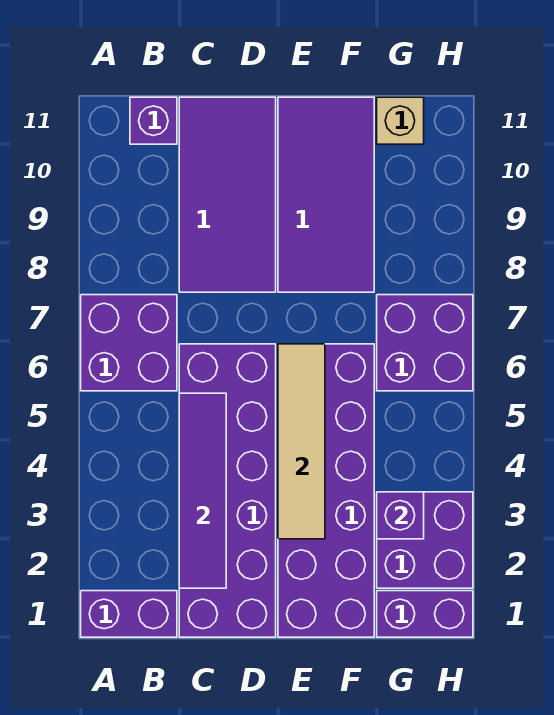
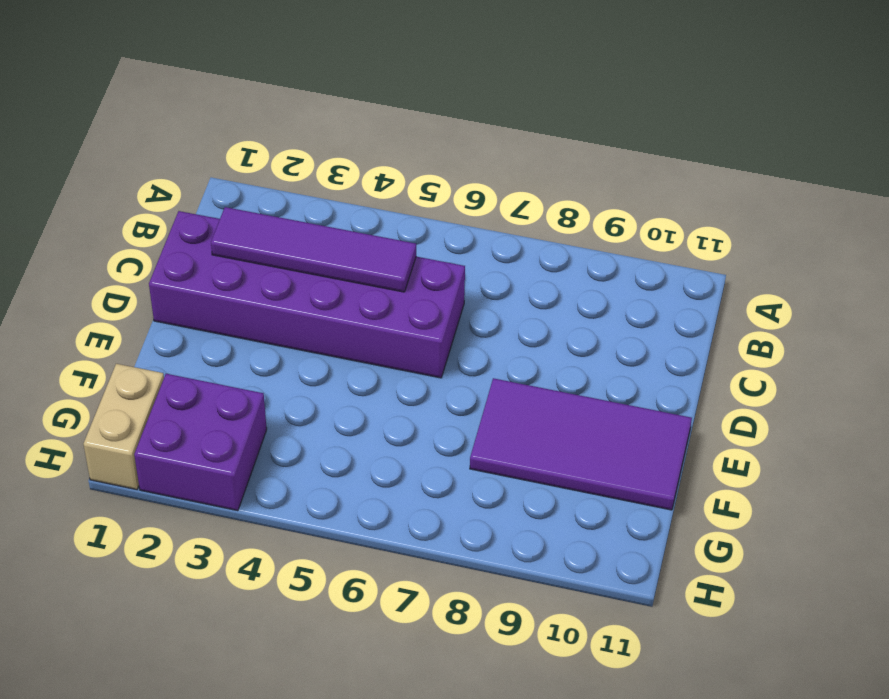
tan 1x2 brick [83,364,164,490] -> purple 1x2 brick [377,591,473,637]
none -> purple 1x2 brick [81,591,177,637]
none -> purple 2x2 brick [81,295,177,391]
none -> purple 1x1 brick [130,97,177,144]

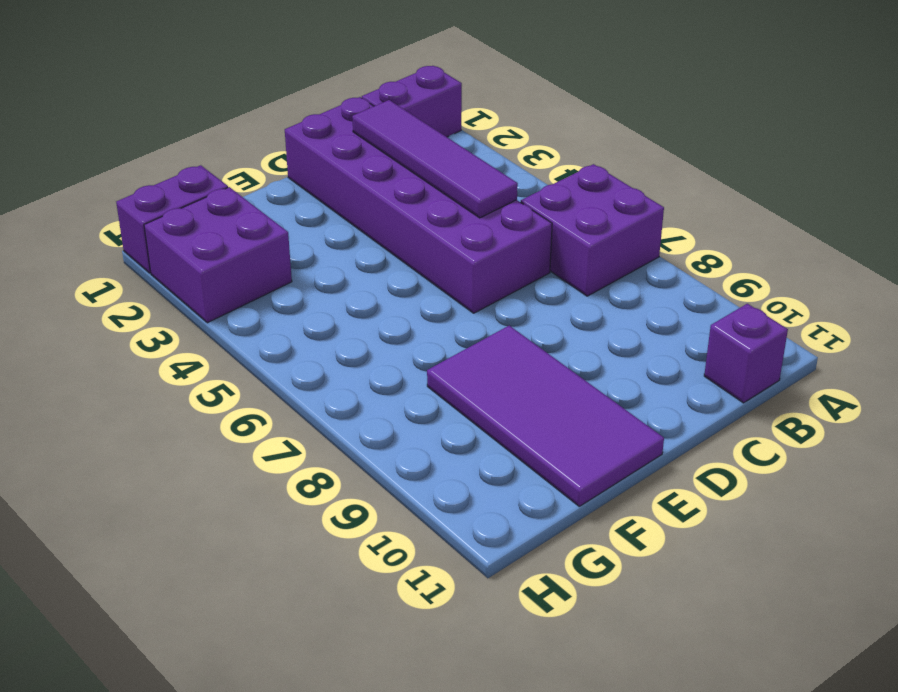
none -> purple 2x4 tile [179,97,276,292]
none -> purple 2x6 brick [278,344,374,637]
none -> purple 2x2 brick [377,295,473,391]

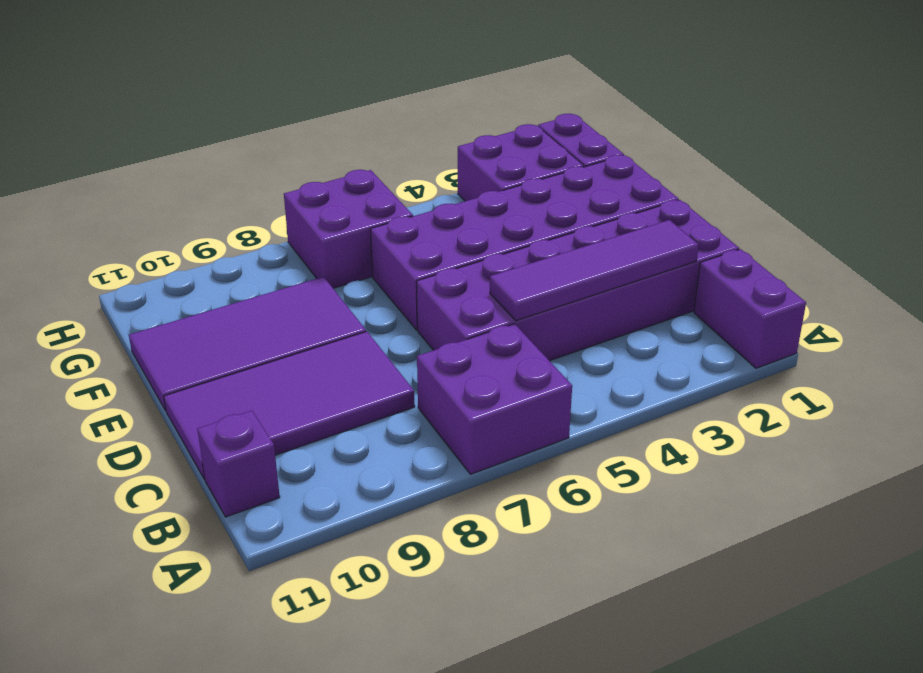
none -> tan 1x1 brick [377,97,424,144]
none -> tan 1x4 tile [278,344,325,539]
none -> purple 1x1 brick [377,492,424,539]

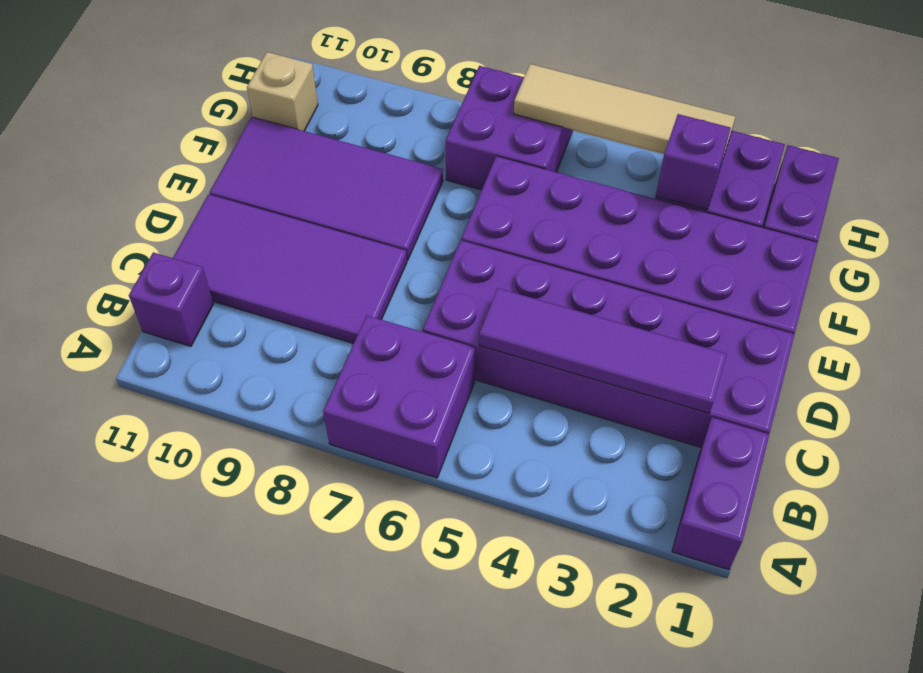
tan 1x4 tile [514,64,735,161] -> tan 1x4 tile moved to [278,344,325,539]

